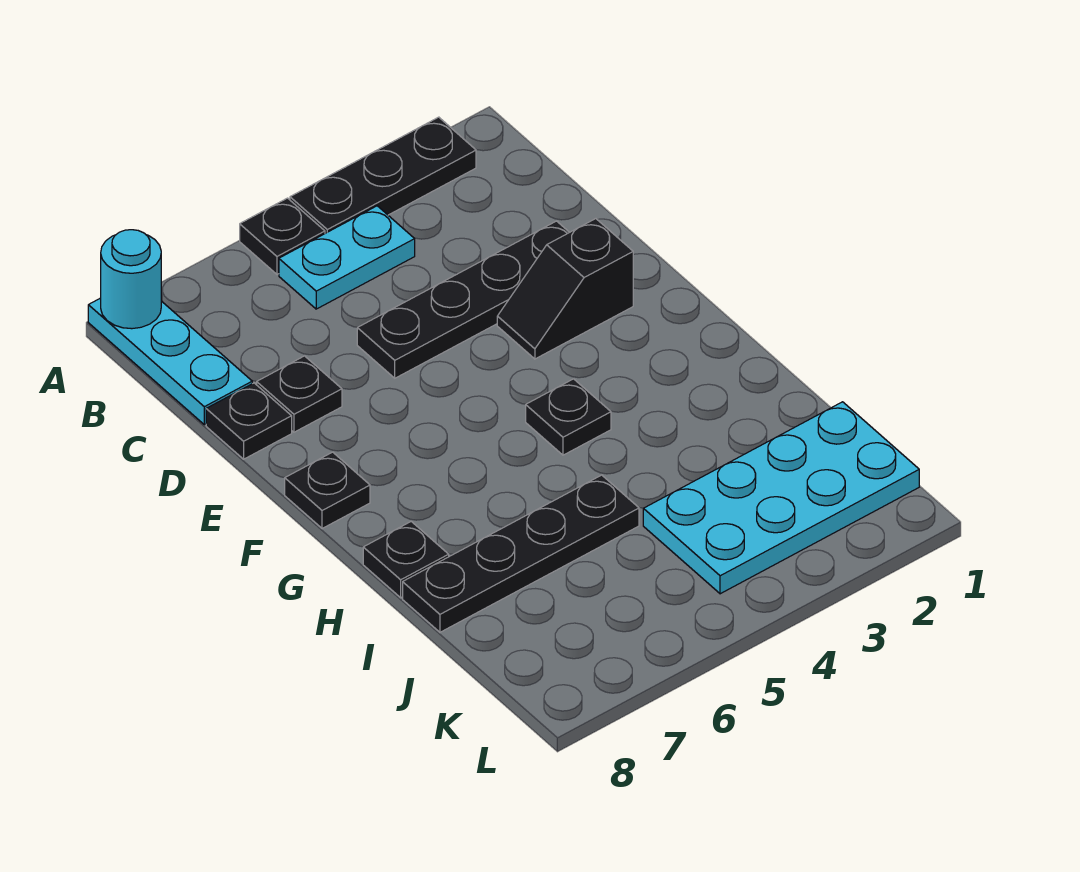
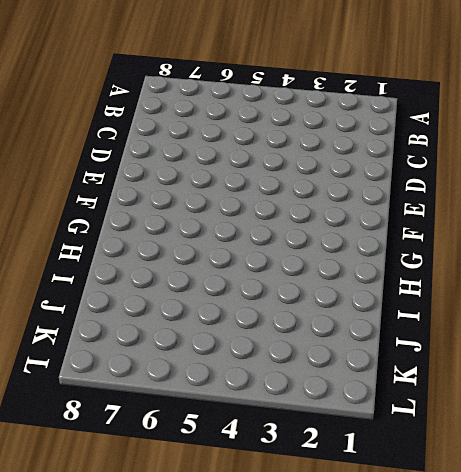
none -> black 1x3 plate [290,117,476,233]
none -> black 1x1 plate [240,198,325,274]
none -> cyan 1x3 plate [88,298,252,425]

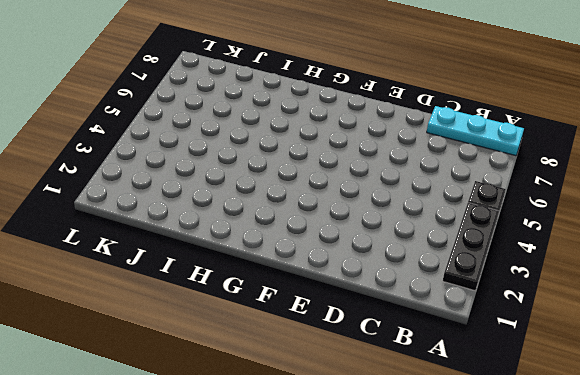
none -> cyan 1x2 plate [279,206,415,309]
none -> black 1x4 plate [357,221,569,378]
none -> black 1x1 plate [257,356,342,432]

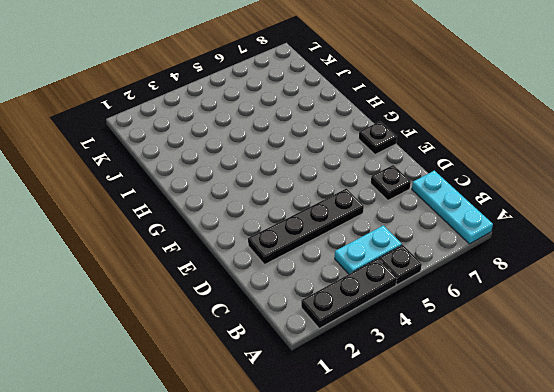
none -> black 1x1 plate [206,383,292,459]
none -> black 1x2 slope [497,219,633,359]
none -> black 1x1 plate [526,379,611,455]

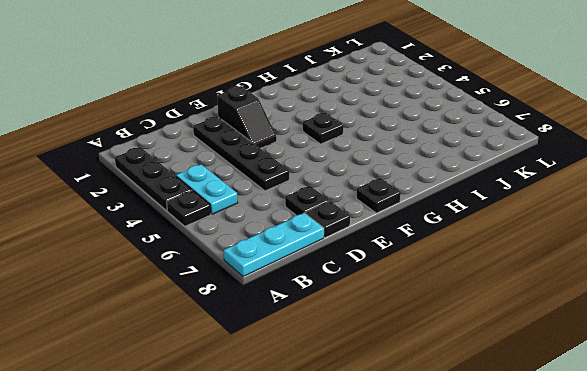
none -> black 1x1 plate [363,522,449,598]
none -> black 1x4 plate [403,475,639,632]
none -> cyan 2x4 plate [643,402,919,594]

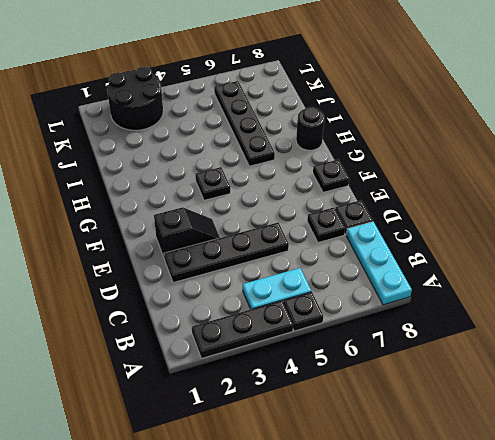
black 1x4 plate [214,81,275,166] -> black 1x4 plate turned to [403,475,639,632]
black 1x1 round brick [296,107,325,150] -> black 1x1 plate [363,522,449,598]
black 2x2 round brick [107,66,163,130] -> cyan 2x4 plate [643,402,919,594]
none -> cyan 1x1 round brick [101,230,161,329]

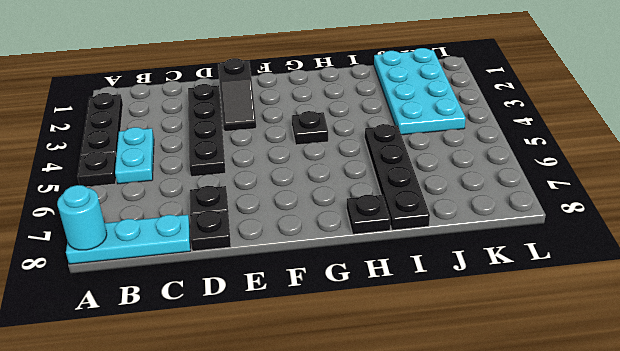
none -> black 1x1 plate [285,452,370,529]

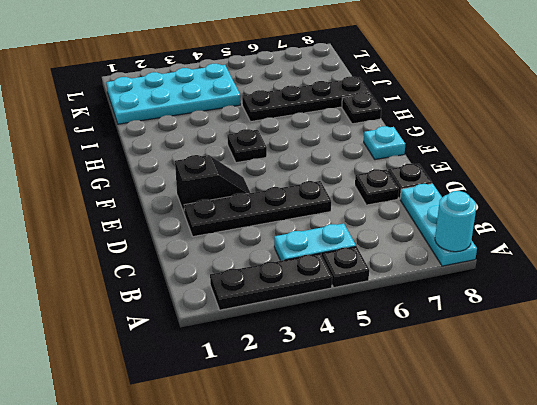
cyan 1x1 plate [364,126,405,160] -> black 1x1 plate [285,452,370,529]

